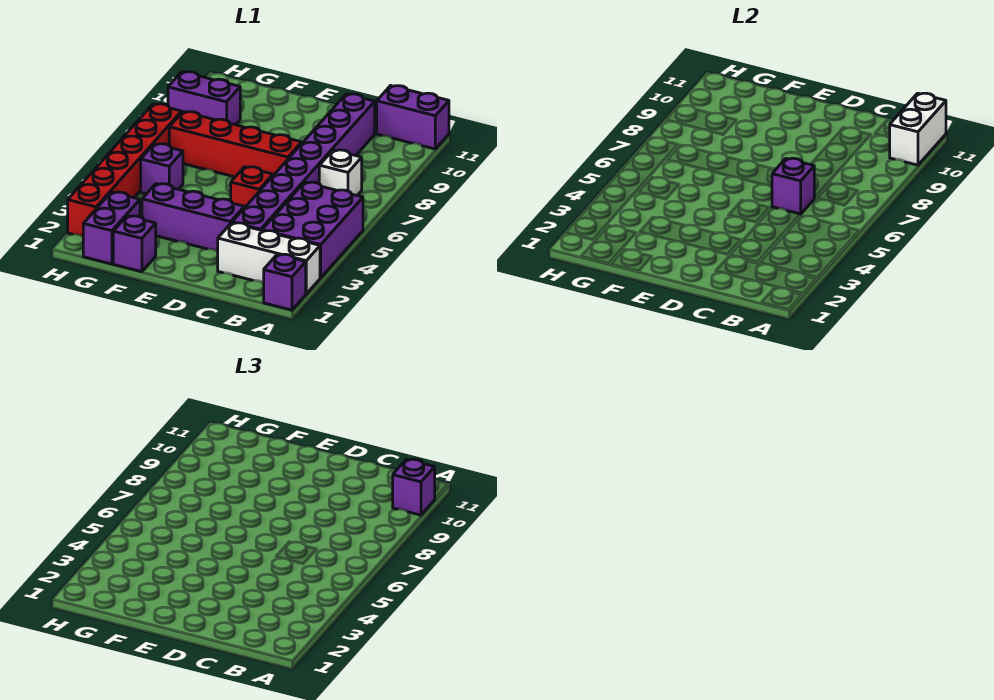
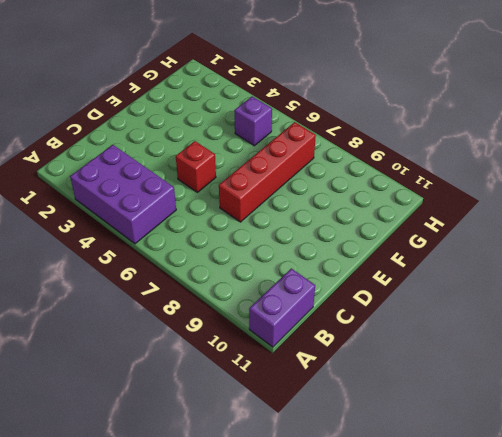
none -> purple 1x1 brick [264,254,306,310]
none -> white 1x3 brick [218,223,320,294]
none -> white 1x1 brick [319,150,362,195]

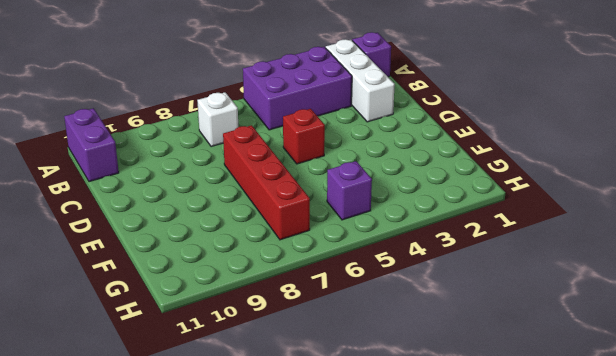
none -> purple 1x8 brick [232,94,375,230]
none -> purple 1x3 brick [142,184,244,252]
none -> purple 1x1 brick [113,216,156,272]

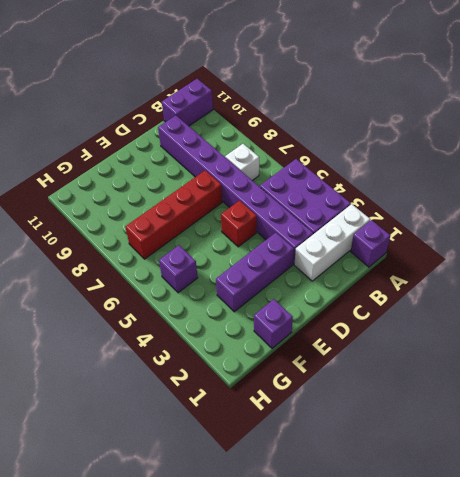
none -> purple 1x2 brick [83,192,140,264]
none -> purple 1x2 brick [168,72,240,125]
none -> red 1x6 brick [68,104,182,236]

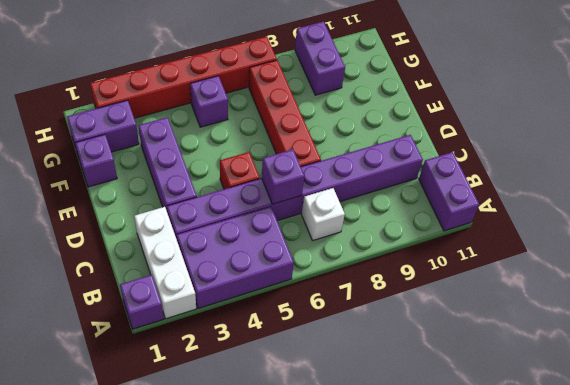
none -> white 1x2 brick [890,93,946,165]
none -> purple 1x1 brick [393,459,435,515]

